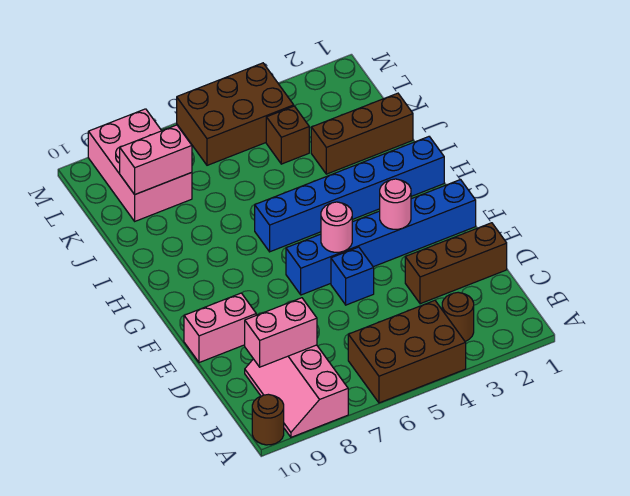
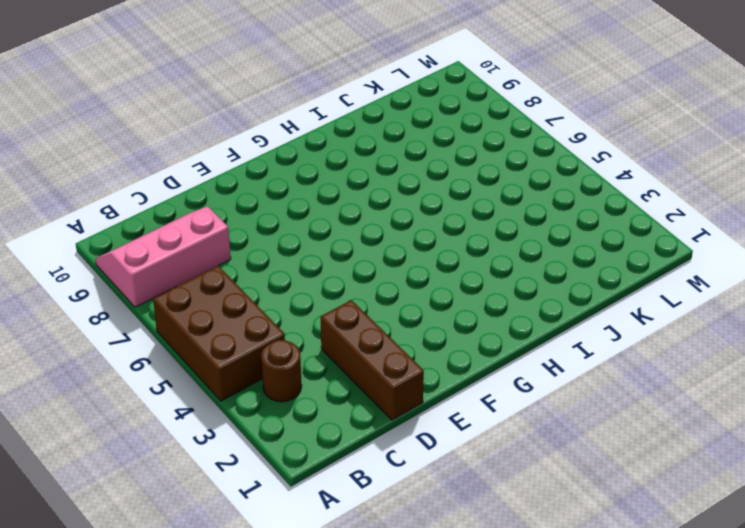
none -> brown 1x1 round brick [252,394,284,445]
none -> blue 1x1 brick [331,247,374,305]
none -> pink 1x2 brick [184,293,256,363]

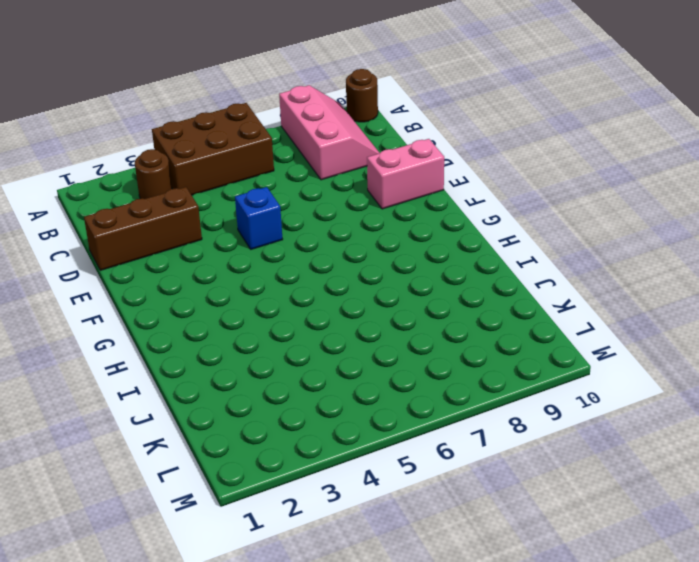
none -> blue 1x6 brick [286,180,476,295]
none -> blue 1x6 brick [255,137,444,252]
none -> brown 1x3 brick [311,93,413,174]

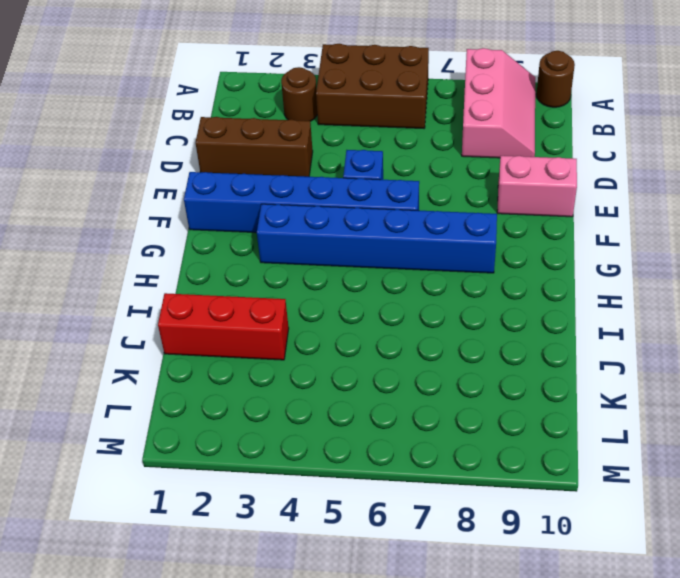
blue 1x6 brick [257,204,497,273] -> blue 1x6 brick moved to [255,137,444,252]
red 1x3 brick [158,293,289,360] -> brown 1x3 brick [311,93,413,174]
none -> brown 1x1 brick [266,106,309,164]
none -> pink 2x3 brick [88,109,192,221]
none -> brown 2x3 brick [177,63,294,165]

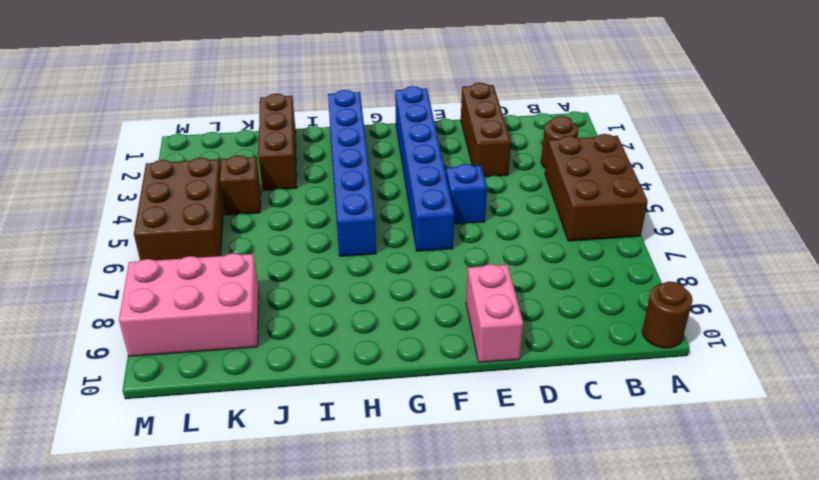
none -> pink 2x3 slope [245,345,348,437]
none -> pink 1x2 brick [245,298,317,367]
none -> pink 1x1 round brick [380,179,411,229]

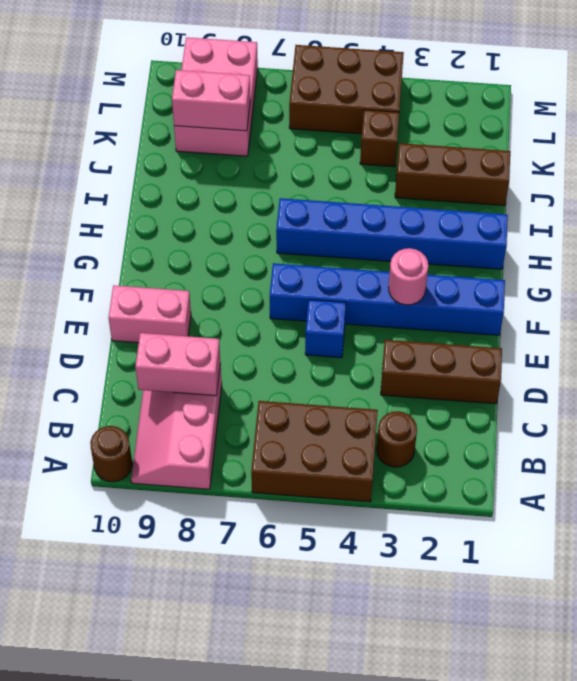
none -> pink 1x1 round brick [321,202,352,252]

